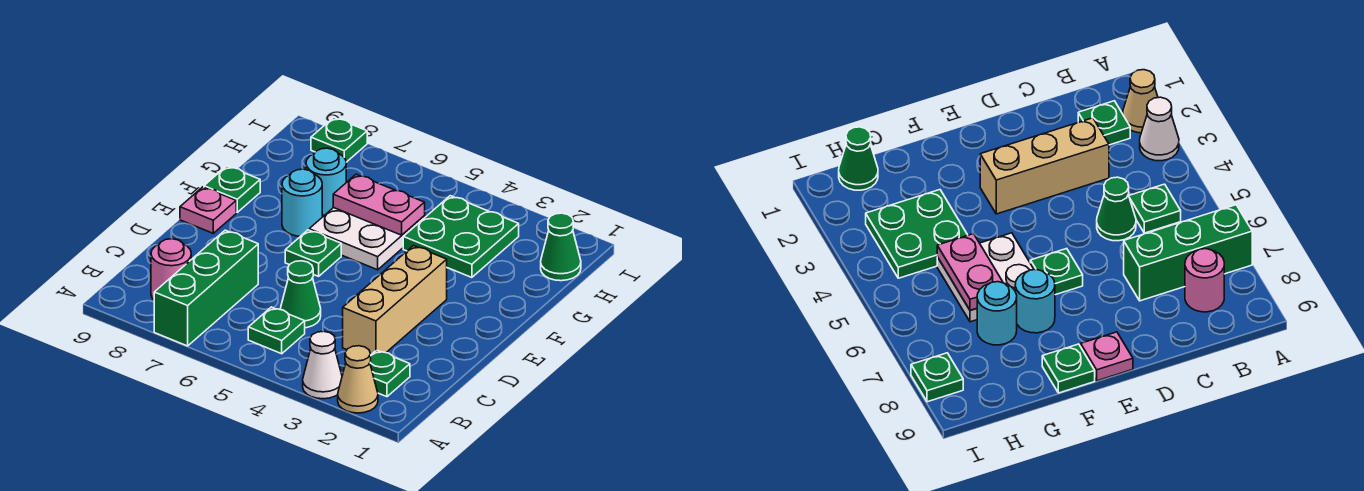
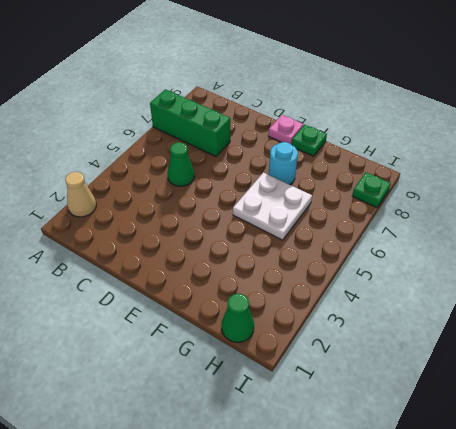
none -> white 1x1 cone [303,331,342,399]
none -> green 1x1 plate [370,350,410,397]
none -> green 1x1 plate [248,307,305,354]

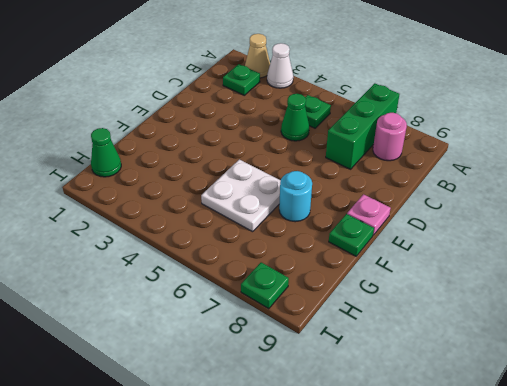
none -> tan 1x3 brick [343,246,447,354]
none -> green 1x1 plate [285,230,341,276]
none -> green 2x2 plate [403,196,519,278]

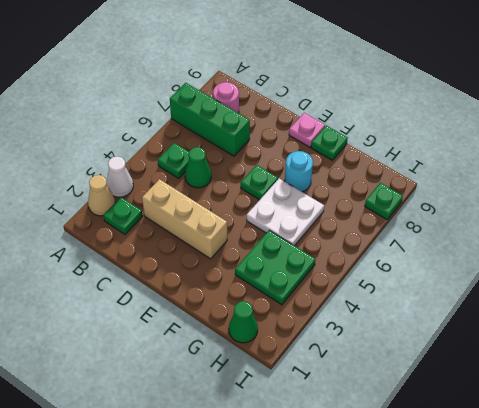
none -> cyan 1x1 round brick [306,148,346,215]
none -> pink 1x2 plate [333,174,425,235]

